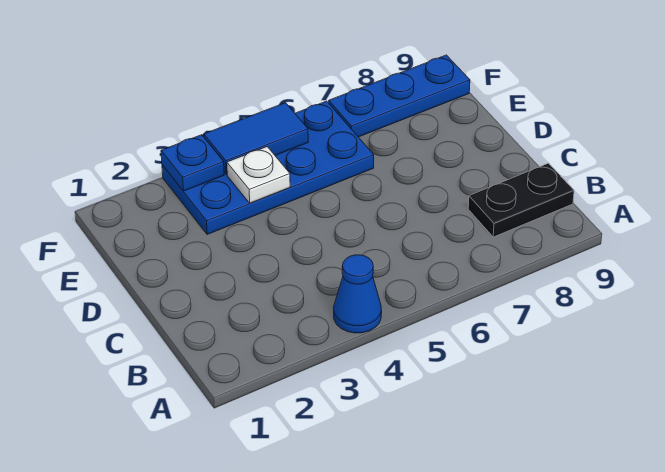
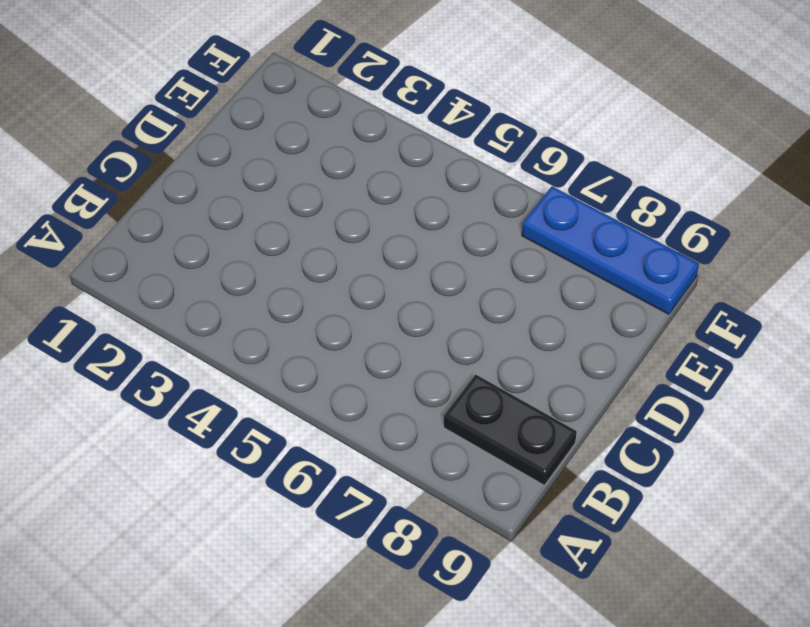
none -> blue 1x1 cone [334,255,382,333]
none -> blue 2x4 plate [162,101,374,234]

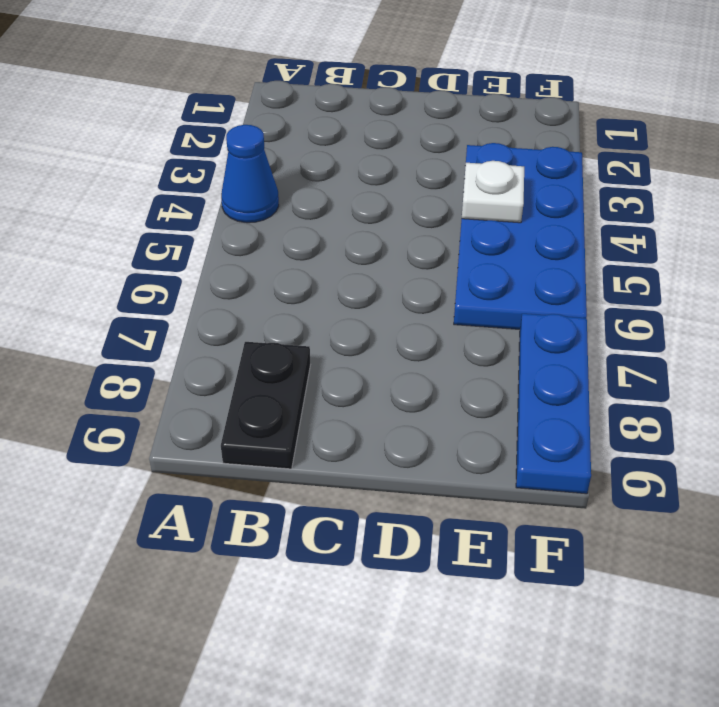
none -> blue 1x1 plate [161,135,224,191]
none -> blue 1x2 tile [204,103,308,174]

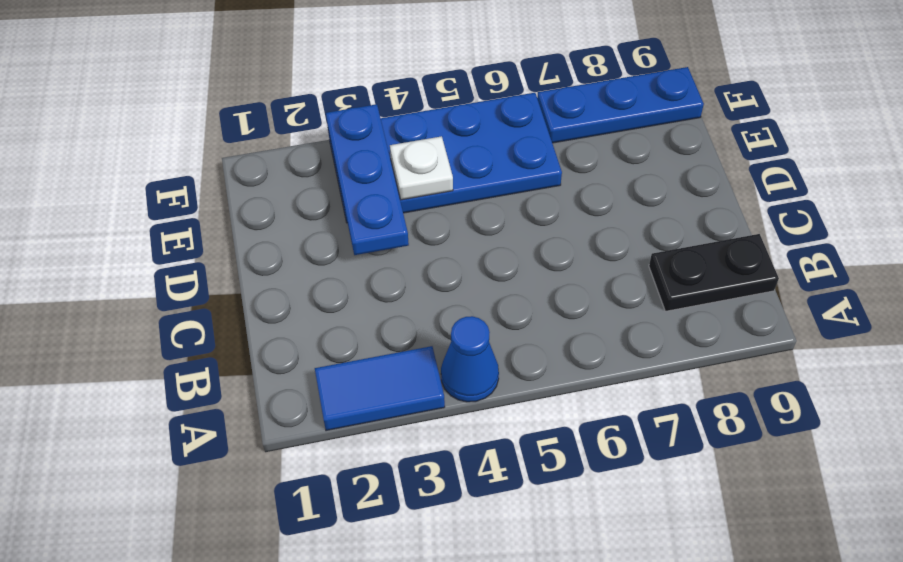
blue 1x2 tile [315,346,445,431] -> blue 1x2 tile moved to [204,103,308,174]
blue 1x3 plate [326,104,409,255] -> blue 1x1 plate [161,135,224,191]

